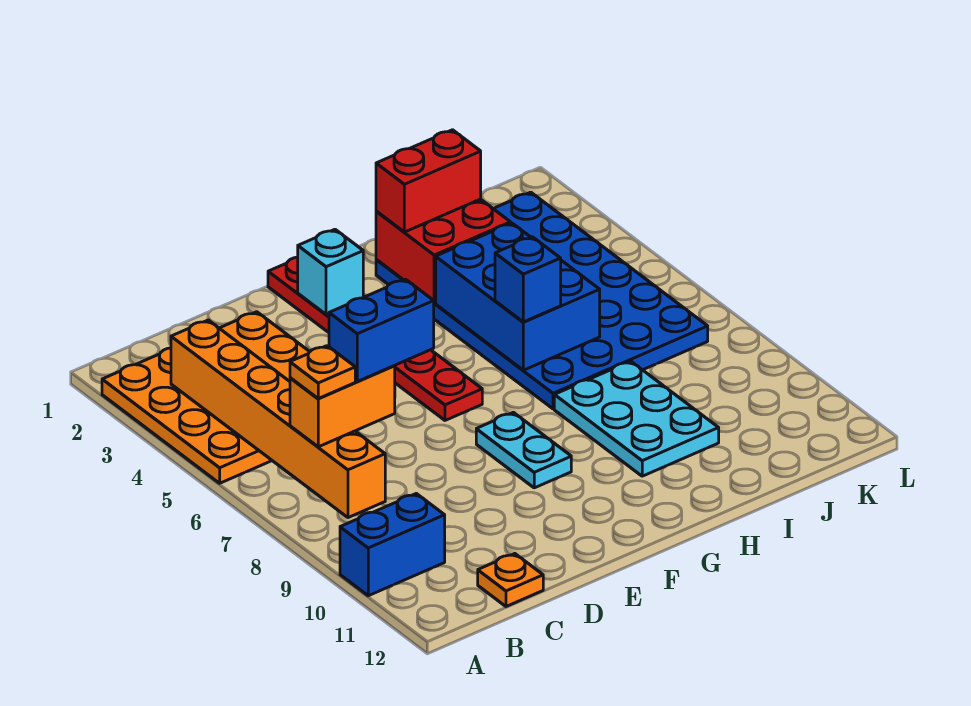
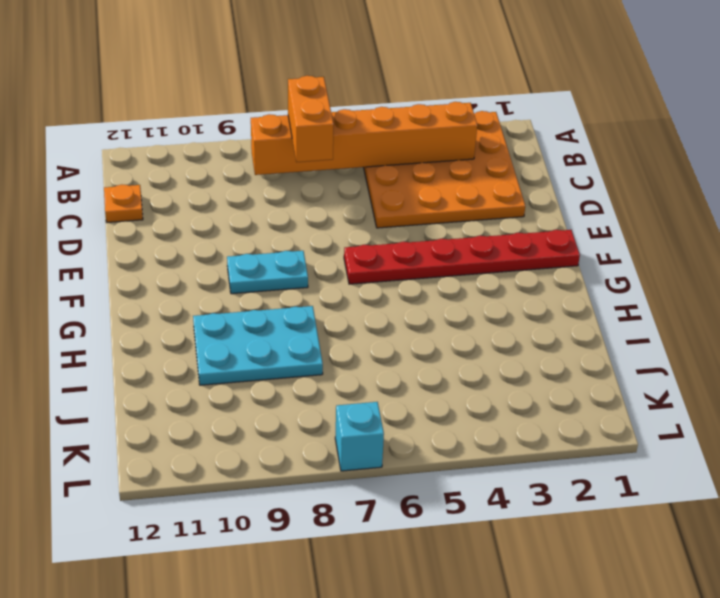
cyan 1x1 brick [335,402,384,471] -> cyan 1x1 brick moved to [298,229,363,315]
none -> blue 1x2 brick [340,494,445,596]
none -> blue 4x6 plate [376,192,708,409]
none -> red 2x2 brick [376,199,511,303]

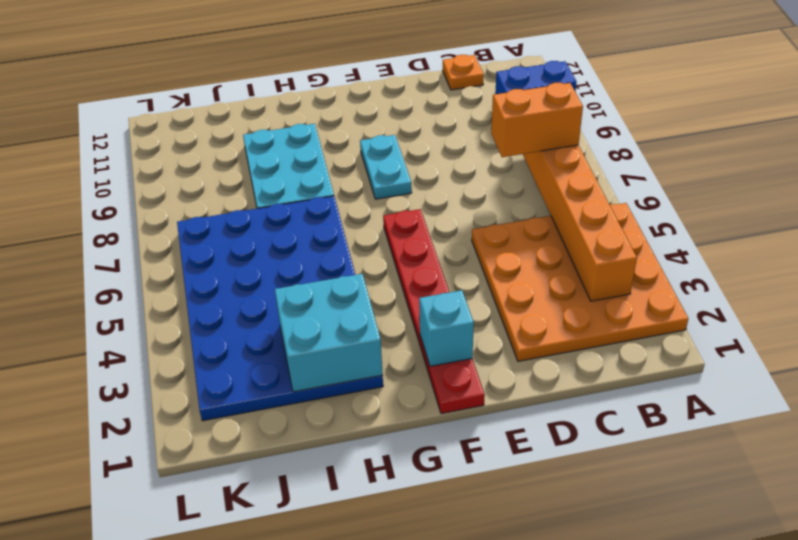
cyan 2x2 brick [275,274,383,392] -> red 2x2 brick [376,199,511,303]
none -> blue 2x3 brick [436,223,600,370]
none -> red 1x2 brick [376,130,481,232]
none -> blue 1x1 brick [495,237,561,322]

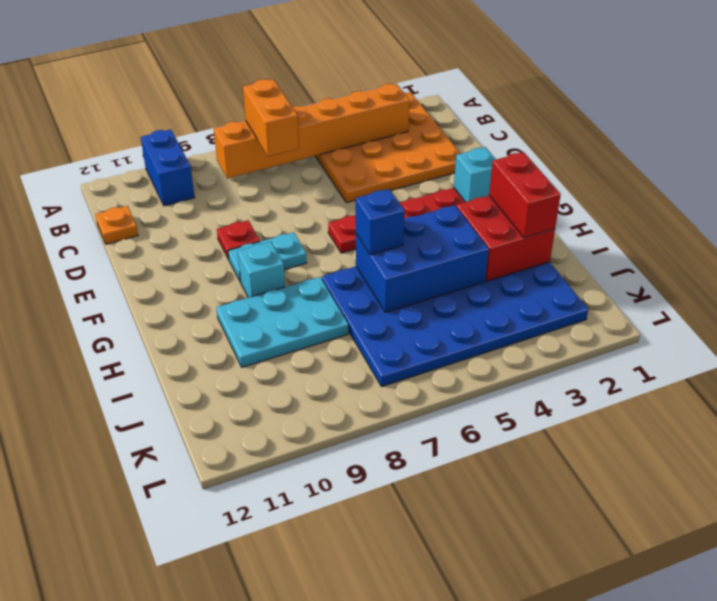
red 1x1 plate [217,220,260,259] -> none
cyan 1x1 brick [238,242,285,298] -> none
none -> orange 1x1 plate [290,346,355,398]
none -> blue 1x2 brick [329,279,434,381]

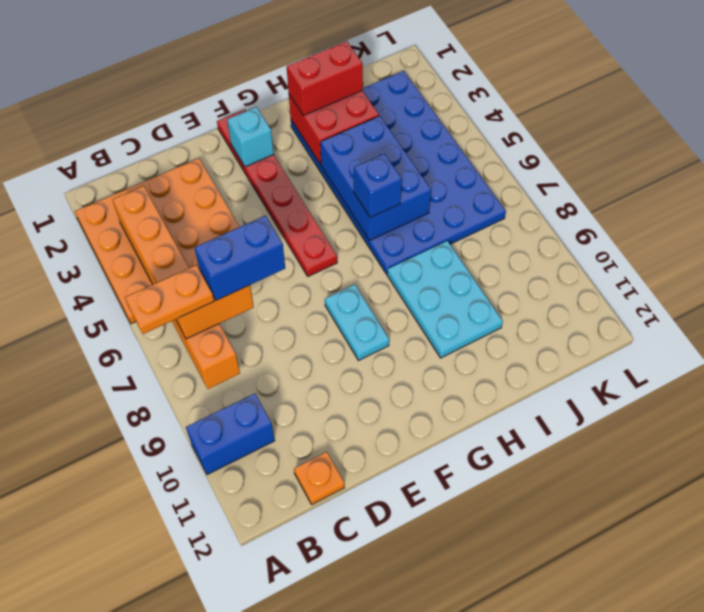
orange 1x2 plate [125,265,214,334] -> orange 1x1 plate [290,346,355,398]

